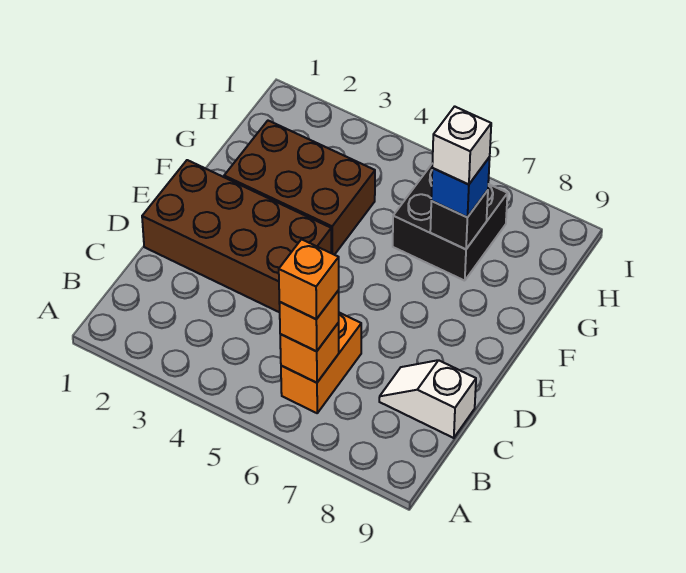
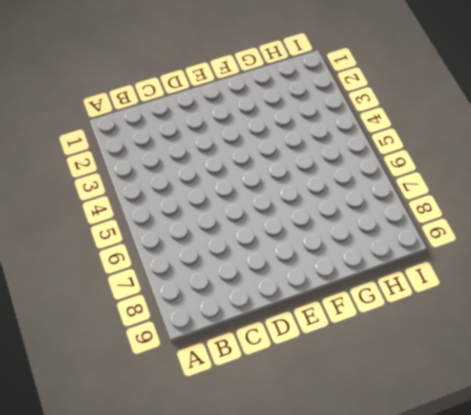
none -> orange 1x2 brick [281,313,361,413]
none -> white 1x2 slope [379,360,476,438]

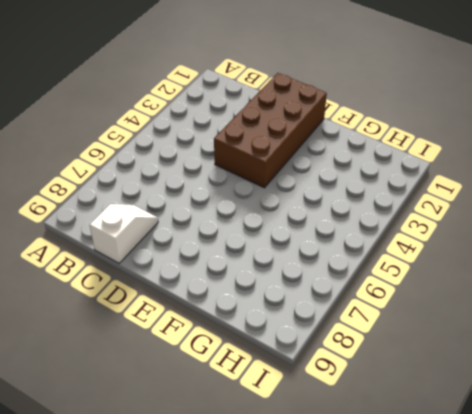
none -> orange 1x2 brick [281,313,361,413]
none -> brown 2x3 brick [224,121,375,255]

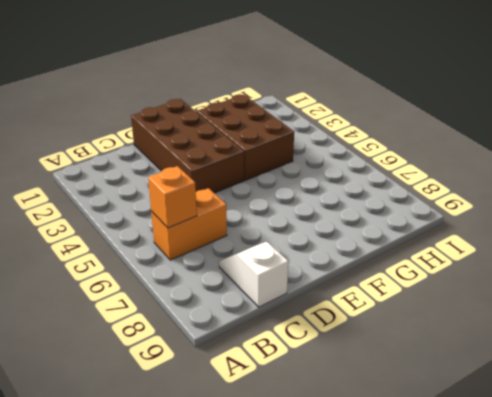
none -> black 2x2 brick [393,164,508,281]
none -> black 1x1 brick [430,190,488,249]

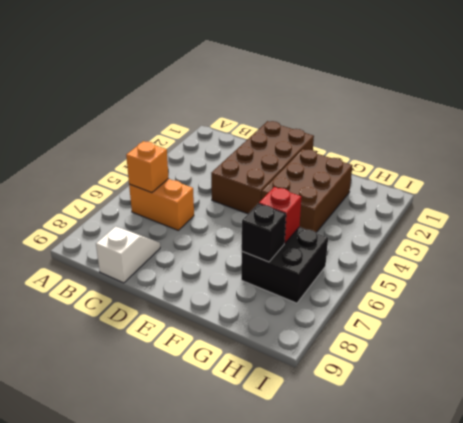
red 1x1 brick [259,187,301,243] -> none
none -> orange 1x1 brick [279,290,339,351]
none -> blue 1x1 brick [431,157,490,217]

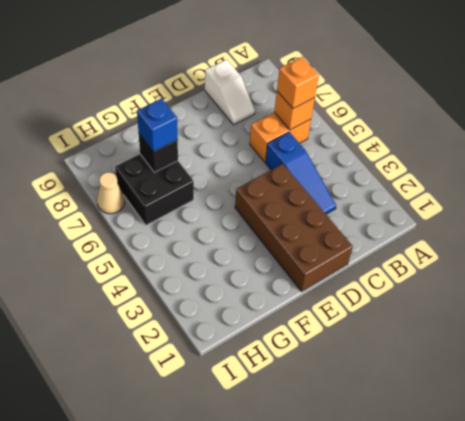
blue 1x3 slope [265,132,336,214] -> none
tan 1x1 cone [97,172,125,214] -> none
none -> brown 2x3 brick [224,121,375,255]
none -> orange 1x1 brick [279,239,339,319]

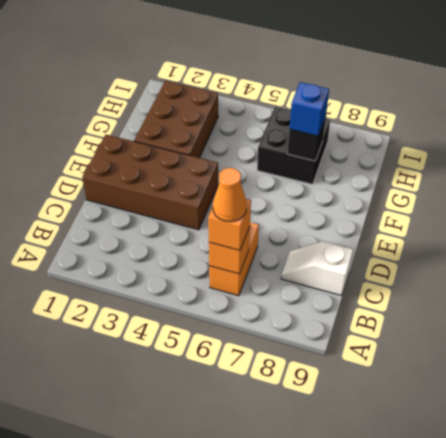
orange 1x1 cone [213,168,247,222] -> orange 1x1 brick [279,239,339,319]
brown 2x3 brick [134,81,218,158] -> brown 2x3 brick turned to [224,121,375,255]
none -> white 1x1 brick [432,106,491,185]

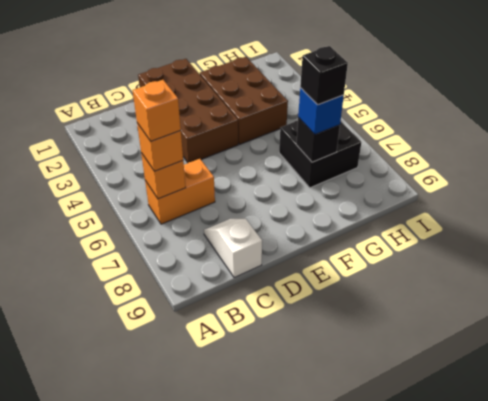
black 1x1 brick [300,46,348,105] -> white 1x1 brick [432,106,491,185]

